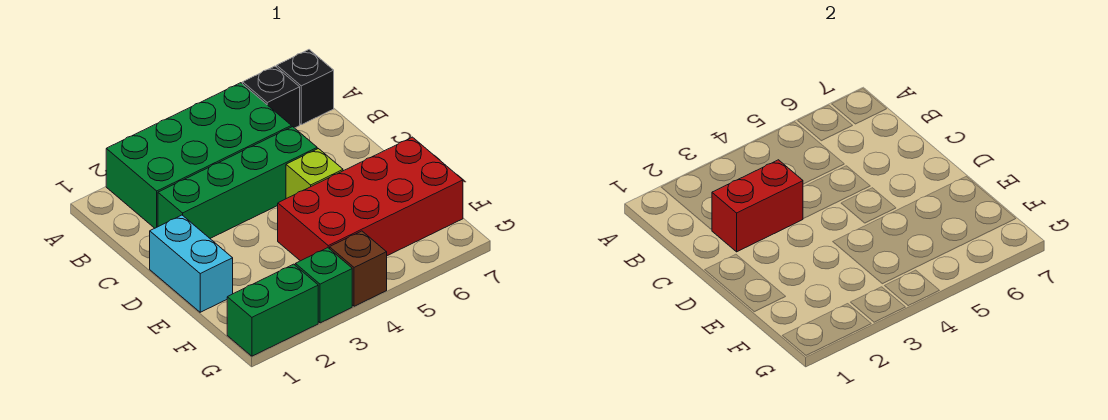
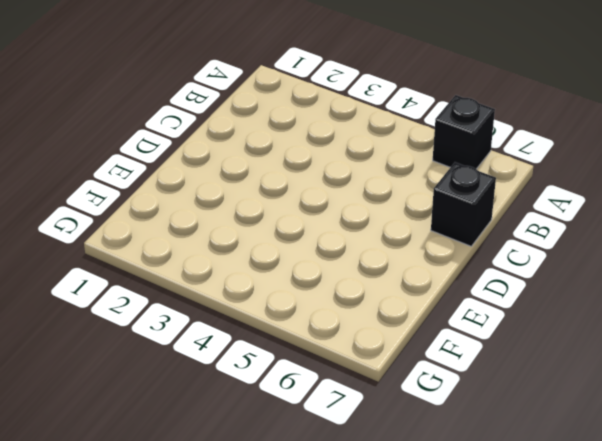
black 1x1 brick [431,162,496,246] -> black 1x1 brick moved to [277,50,334,125]
none -> green 2x4 brick [106,83,291,228]
none -> green 1x4 brick [158,127,317,238]

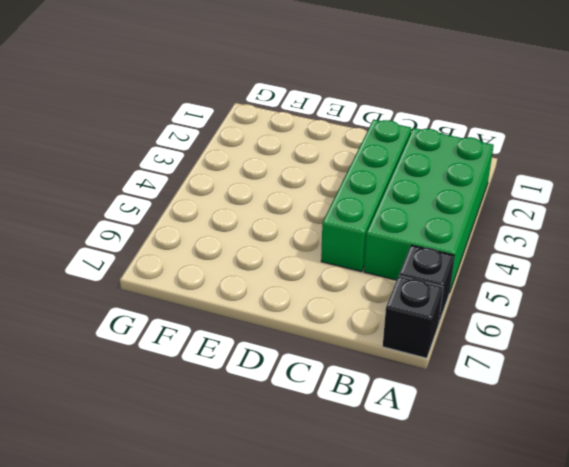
none -> cyan 1x2 brick [150,215,233,312]
none -> lime 1x1 brick [286,149,343,199]

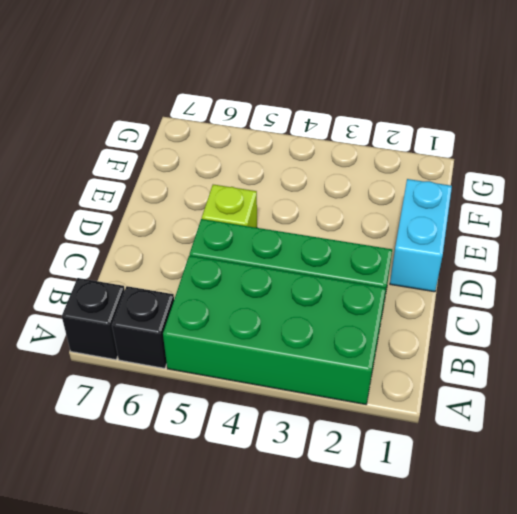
none -> red 2x4 brick [278,137,463,261]
none -> green 1x2 brick [227,264,318,356]

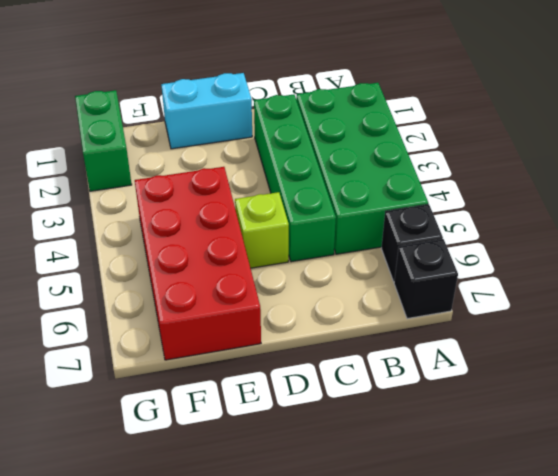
none -> green 1x1 brick [295,248,352,323]
none -> brown 1x1 brick [330,231,387,306]

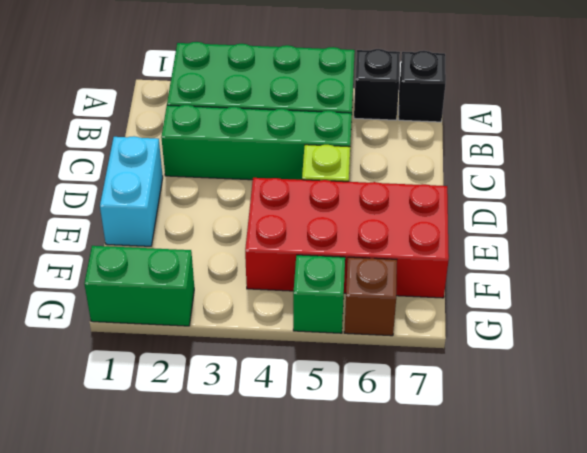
green 1x1 brick [293,255,345,333] -> green 1x1 brick moved to [295,248,352,323]
brown 1x1 brick [344,257,397,336] -> brown 1x1 brick moved to [330,231,387,306]
none -> red 1x2 brick [712,160,803,252]

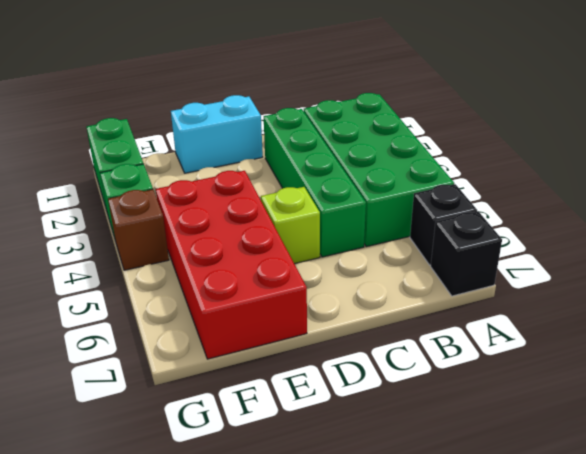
none -> red 1x2 brick [712,160,803,252]

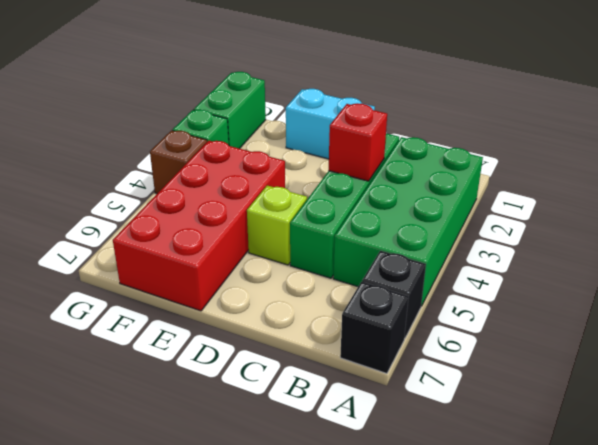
red 1x1 brick [329,103,387,181] -> red 1x2 brick [712,160,803,252]

